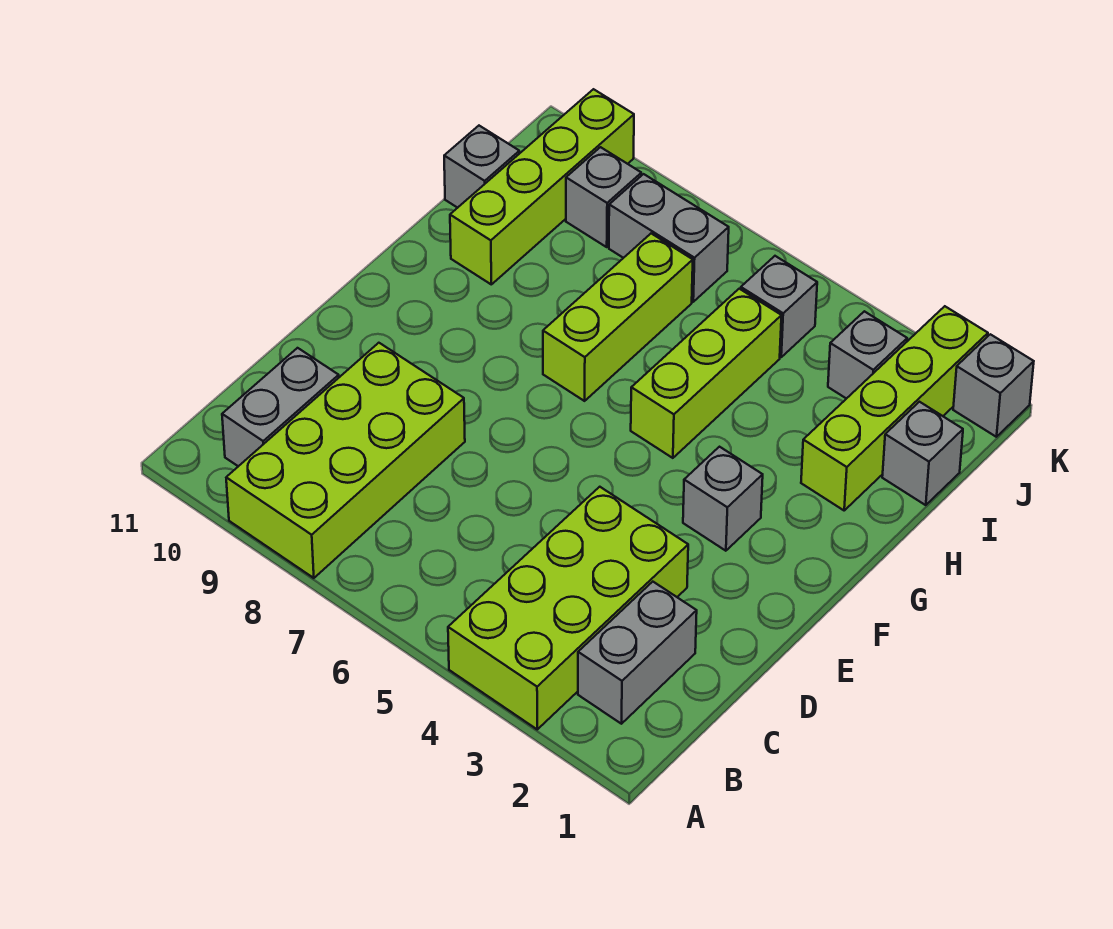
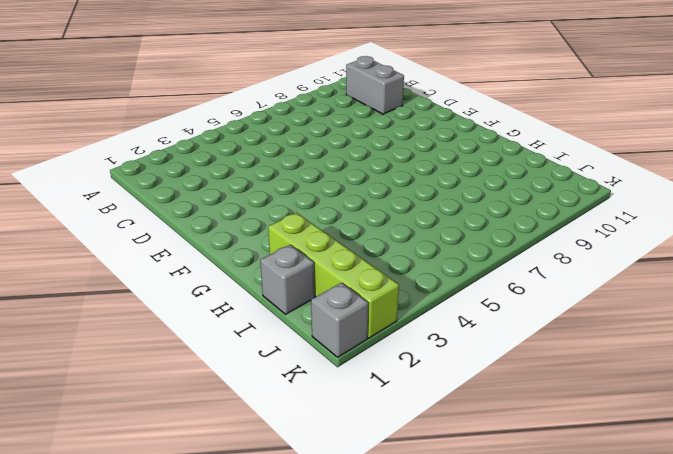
none -> lime 2x4 brick [448,487,688,729]
none -> lime 2x4 brick [226,343,465,578]
none -> grey 1x2 brick [578,582,697,724]

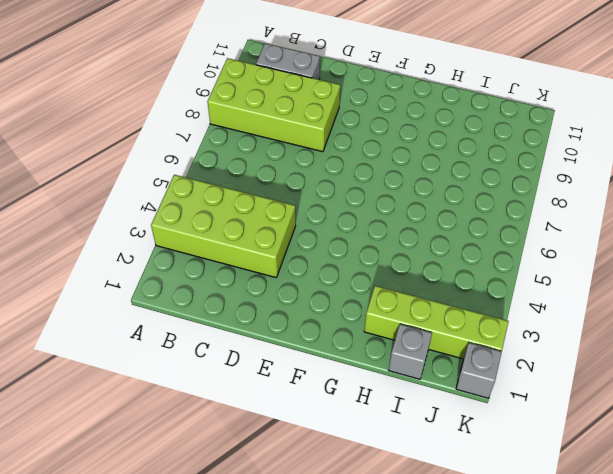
none -> grey 1x2 brick [578,582,697,724]
none -> grey 1x1 brick [683,447,763,551]
none -> lime 1x3 brick [631,289,782,458]

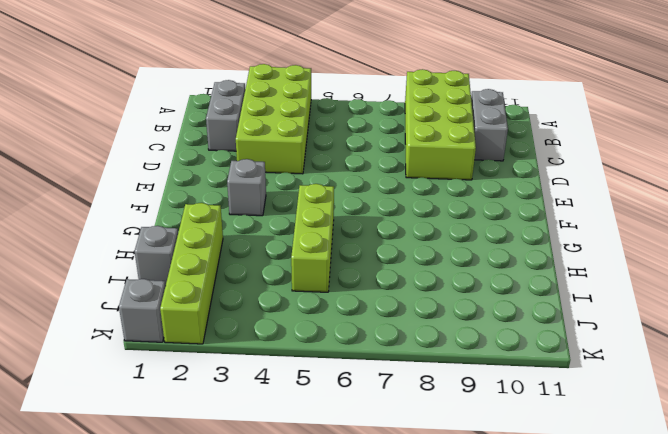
none -> lime 1x3 brick [543,234,693,401]
none -> lime 1x4 brick [450,89,634,284]
none -> grey 1x1 brick [444,126,519,208]

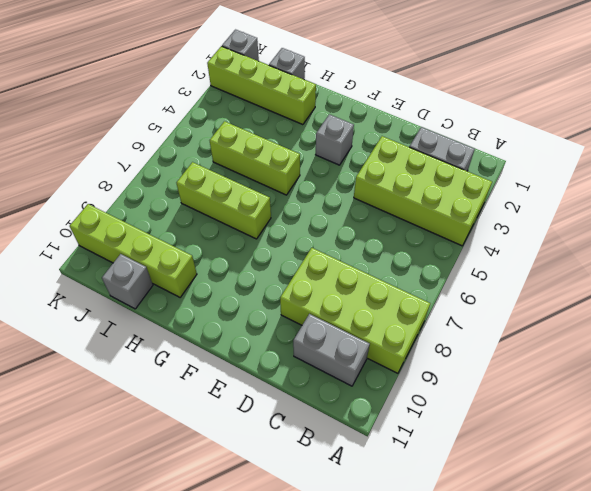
none -> grey 1x1 brick [828,311,907,399]
none -> grey 1x1 brick [741,256,817,357]
none -> grey 1x2 brick [609,174,729,302]

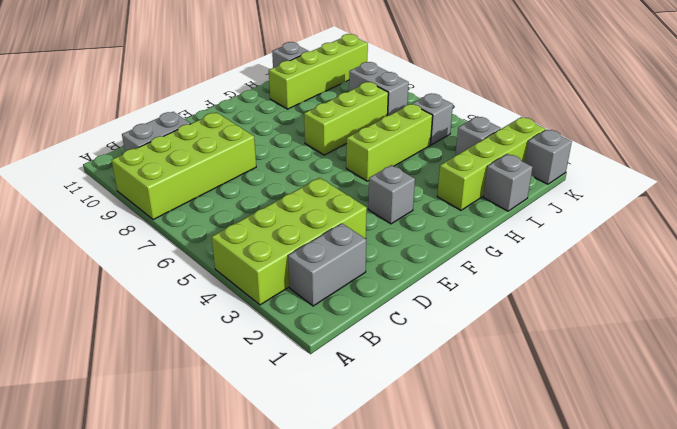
none -> grey 1x1 brick [566,147,641,247]

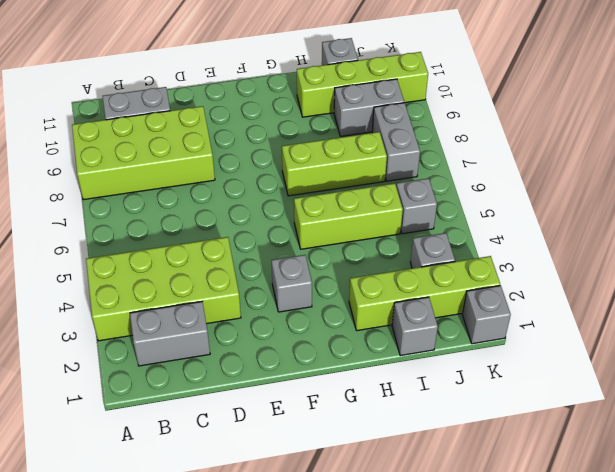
grey 1x2 brick [334,79,404,136] -> grey 1x1 brick [566,147,641,247]

